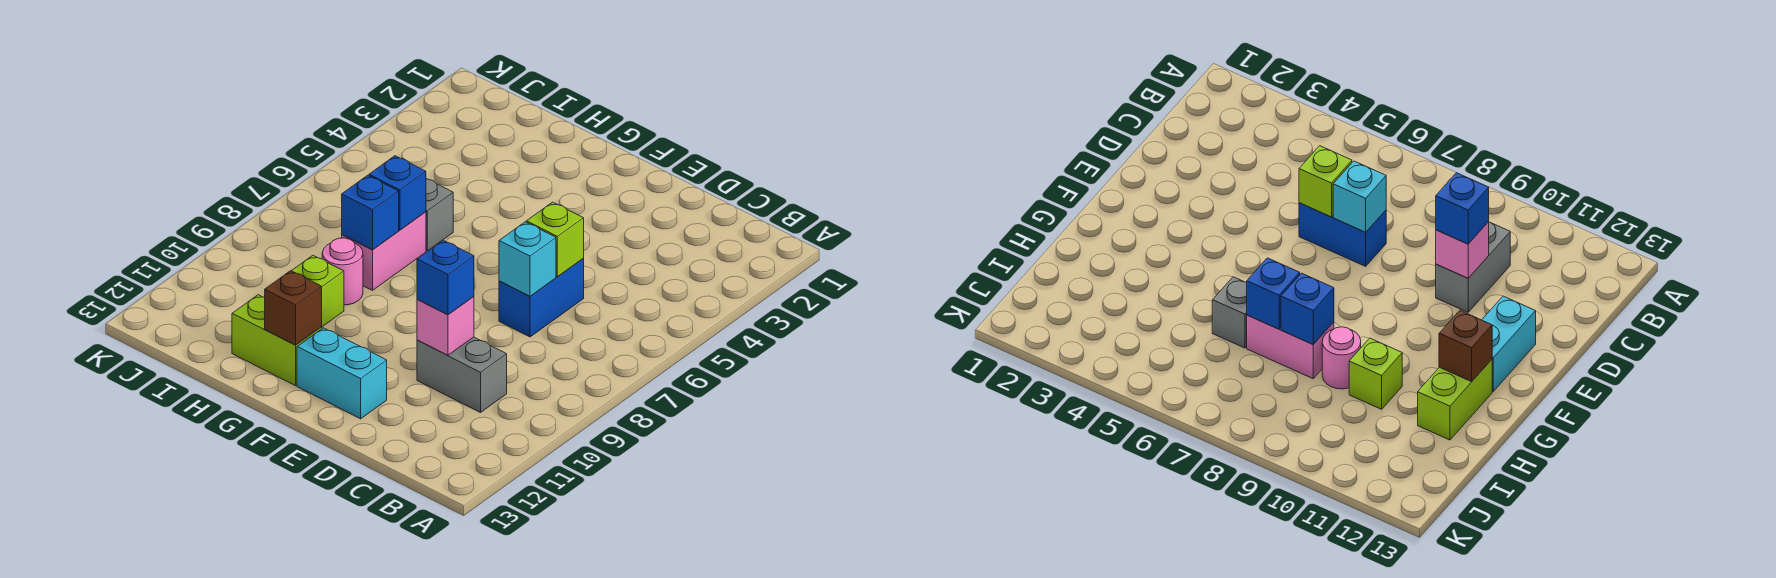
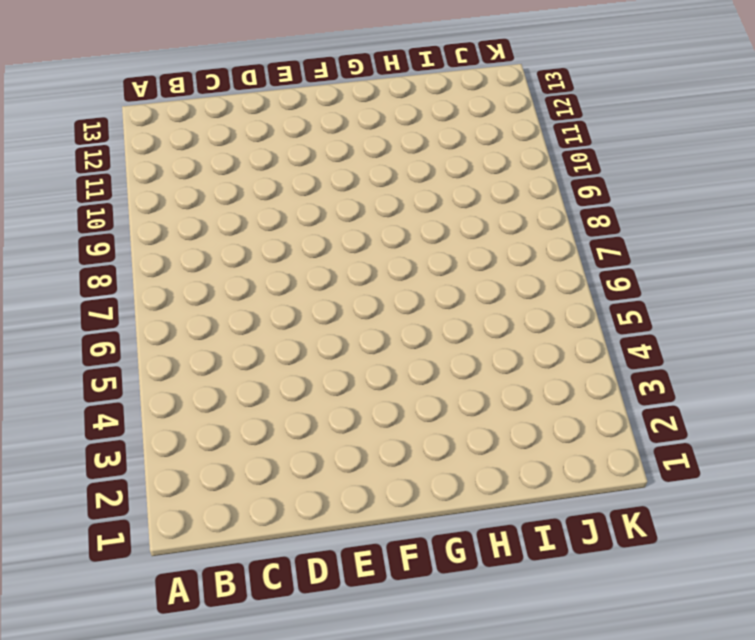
none -> grey 1x2 brick [417,337,507,413]
none -> blue 1x2 brick [499,259,584,337]
none -> cyan 1x2 brick [297,328,387,419]

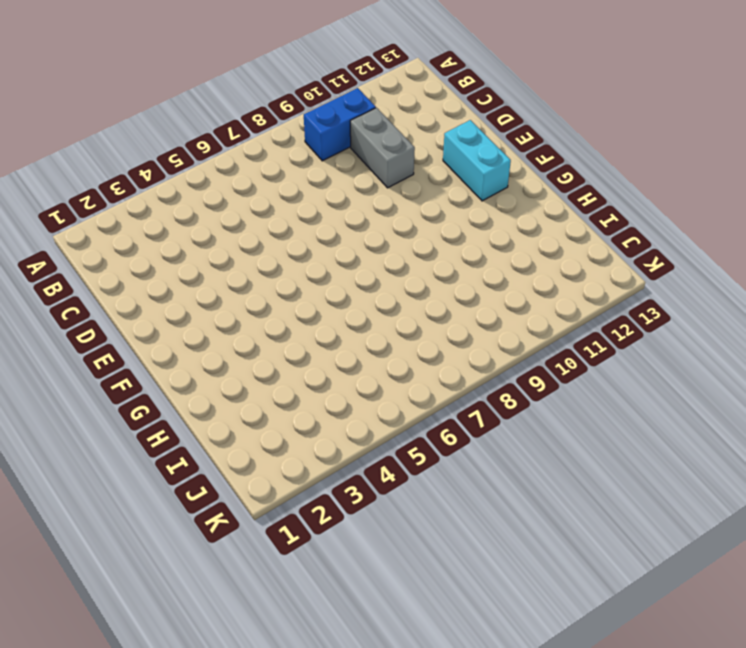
blue 1x2 brick [304,88,376,161] -> blue 1x2 brick moved to [499,259,584,337]
none -> lime 1x2 brick [232,295,322,386]
none -> grey 1x1 brick [426,179,453,251]
none -> pink 1x2 brick [342,212,426,290]

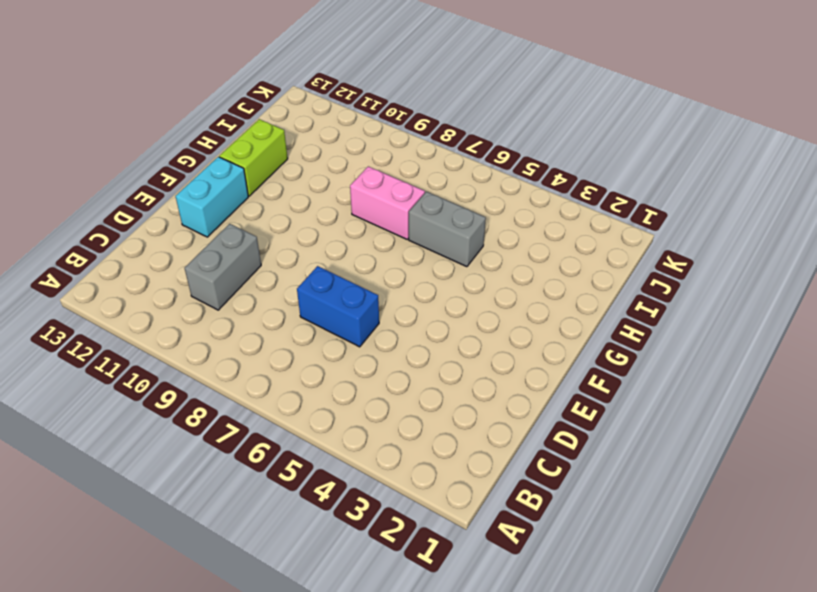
grey 1x2 brick [409,192,486,267] -> grey 1x1 brick [426,179,453,251]
none -> pink 1x1 round brick [322,238,363,305]
none -> lime 1x1 brick [292,256,344,327]
none -> lime 1x1 brick [526,202,584,277]

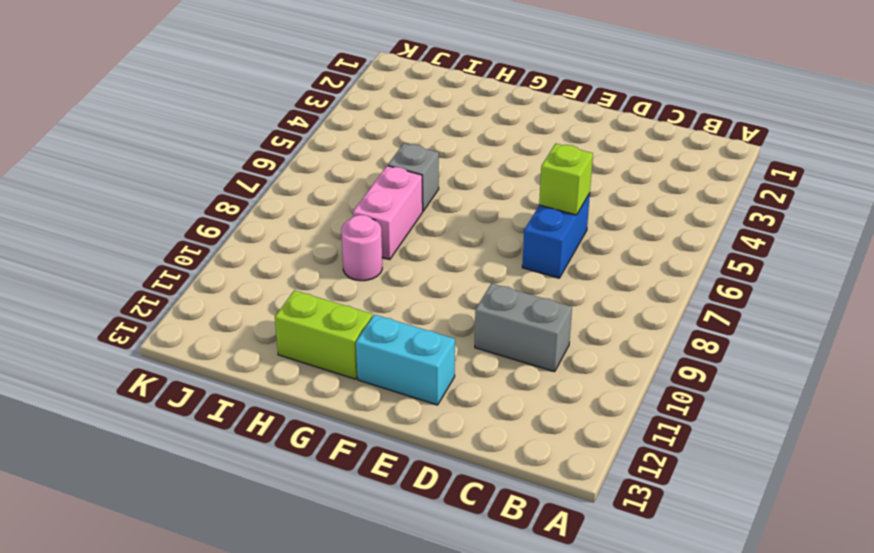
none -> lime 1x1 brick [292,256,344,327]
none -> cyan 1x1 brick [499,222,556,296]
none -> pink 1x1 brick [417,297,474,355]

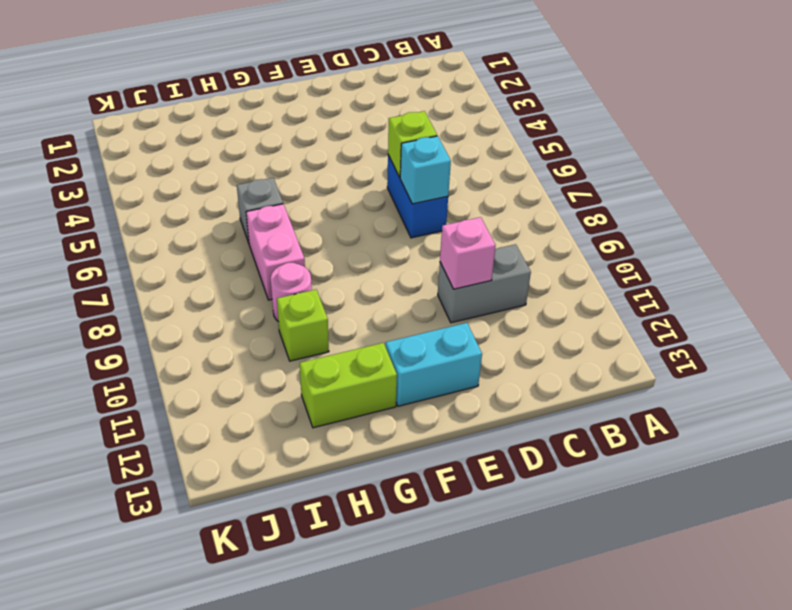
none -> brown 1x1 brick [265,271,322,345]
none -> blue 1x1 brick [369,156,426,230]
none -> blue 1x1 brick [342,175,399,250]

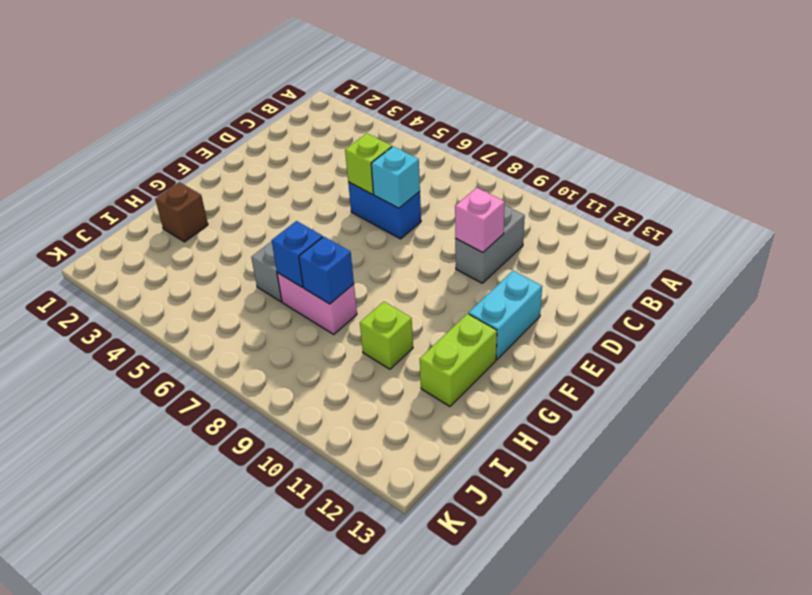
brown 1x1 brick [155,182,208,242] -> brown 1x1 brick moved to [265,271,322,345]
none -> pink 1x1 round brick [322,238,363,305]
none -> blue 1x1 brick [417,240,474,315]

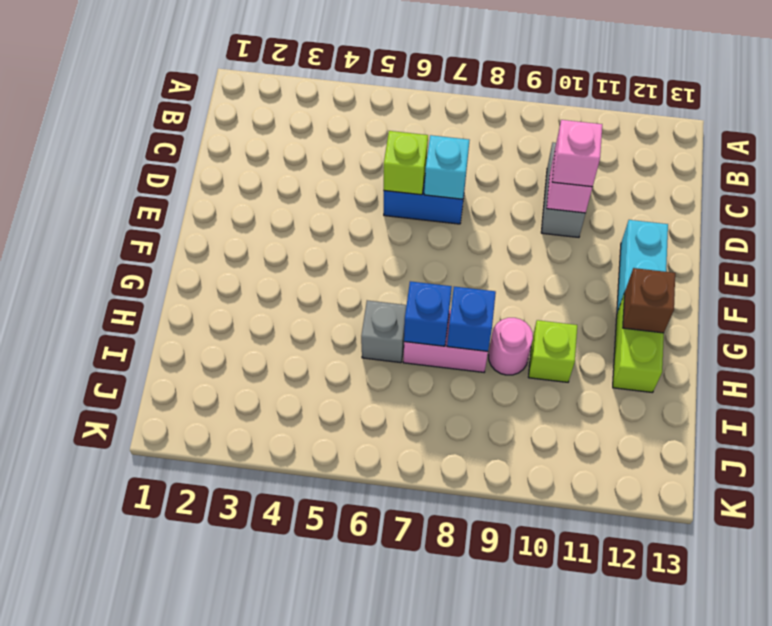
pink 1x1 brick [552,120,602,187] -> blue 1x1 brick [417,240,474,315]

